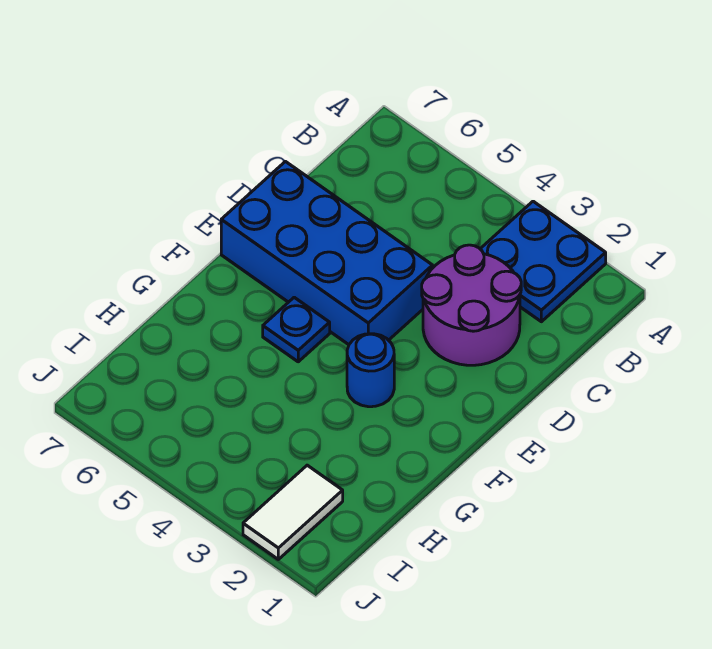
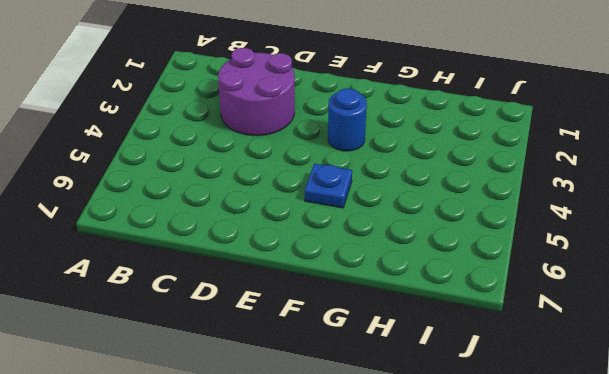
none -> blue 2x2 plate [481,201,606,322]
none -> blue 2x4 brick [221,162,433,345]

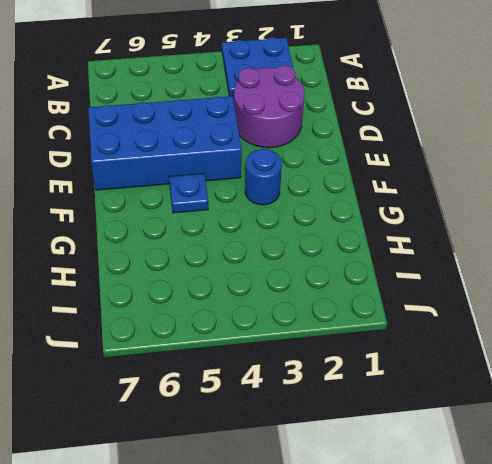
none -> white 1x2 tile [243,465,343,559]

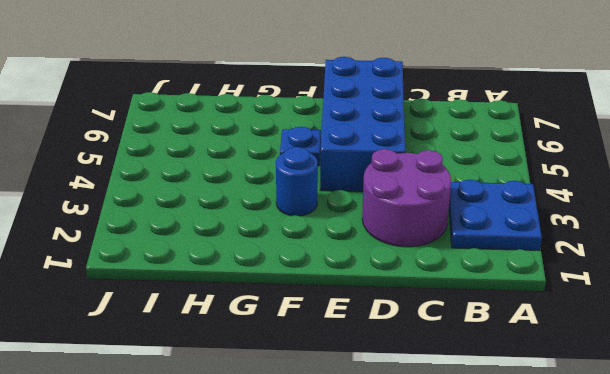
none -> white 1x2 tile [243,465,343,559]

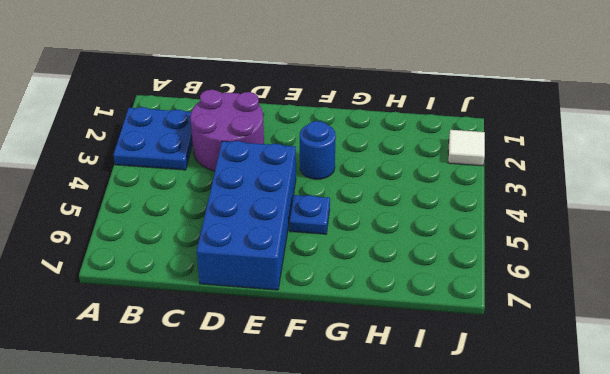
white 1x1 tile [448,130,485,166] -> white 1x2 tile [243,465,343,559]

